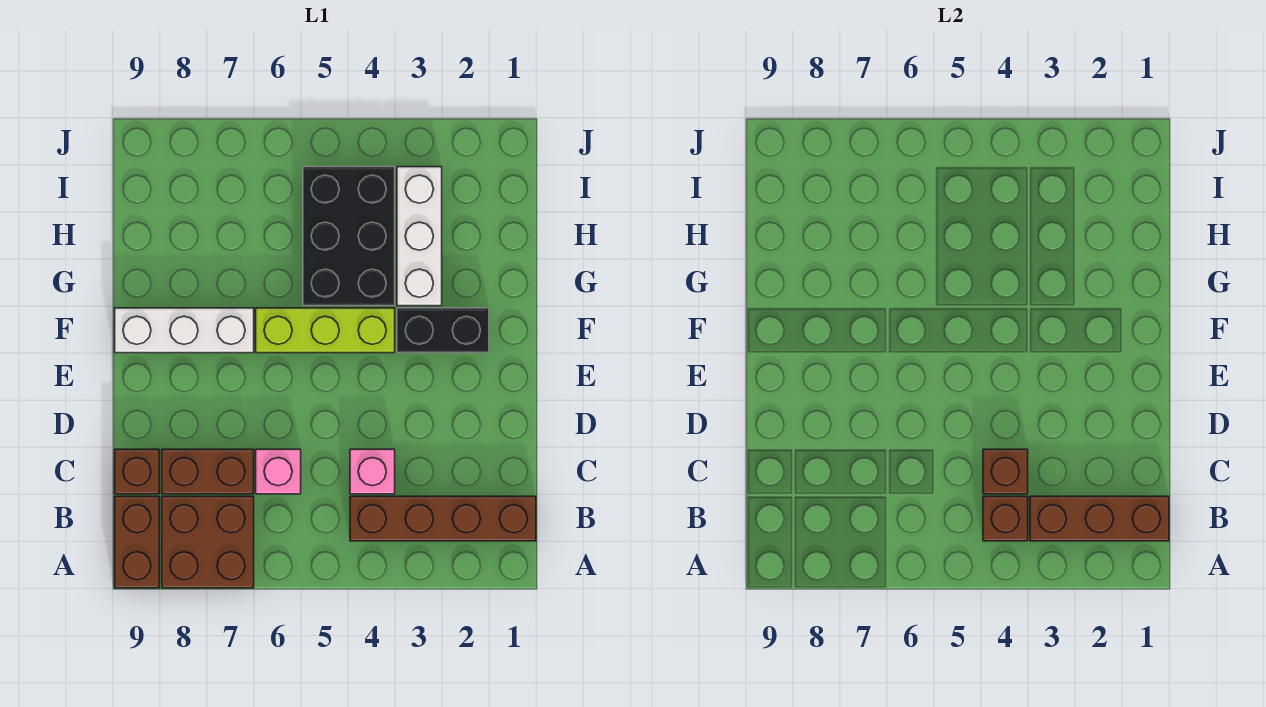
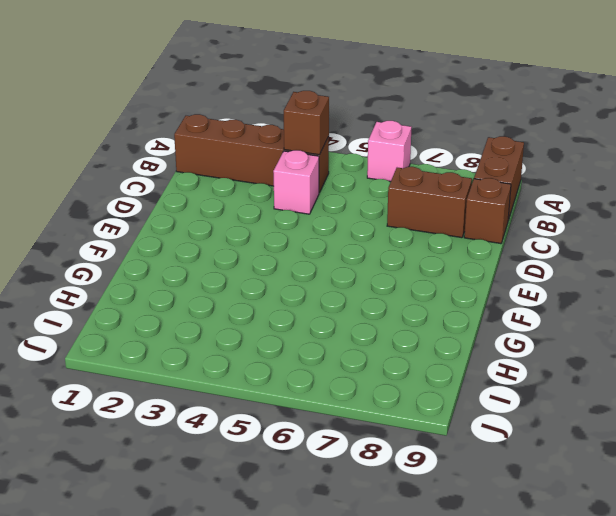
pink 1x1 brick [367,121,412,182] -> pink 1x1 brick moved to [256,449,301,494]
none -> brown 2x2 brick [162,496,254,588]
none -> black 1x2 brick [397,308,489,353]
none -> lime 1x3 brick [256,308,395,353]

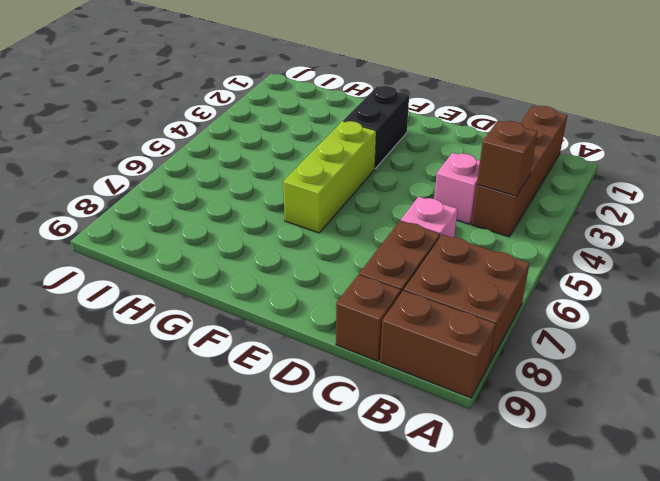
none -> white 1x3 brick [115,308,254,353]
none -> white 1x3 brick [397,167,442,306]
none -> black 2x3 brick [303,167,395,306]

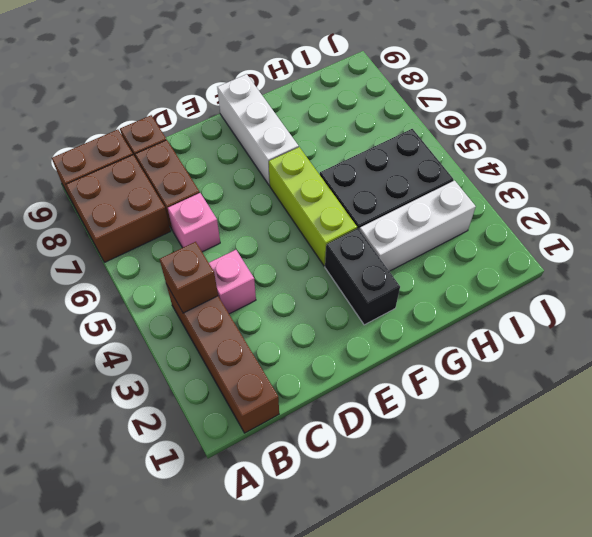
none -> brown 1x3 brick [1030,496,1169,541]
none -> brown 1x1 brick [983,449,1028,494]

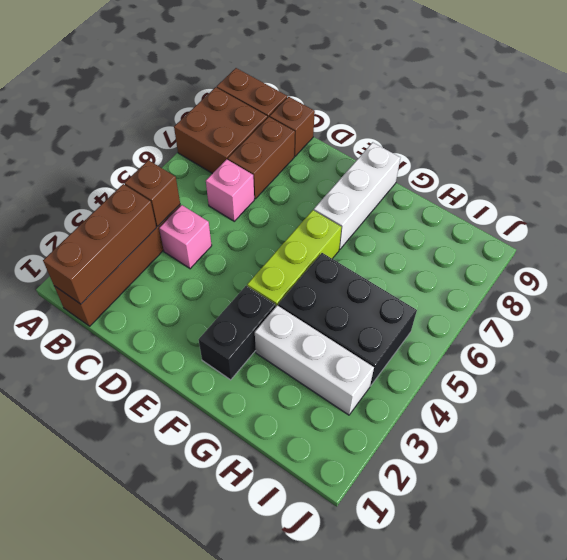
none -> brown 1x1 brick [983,449,1028,494]

